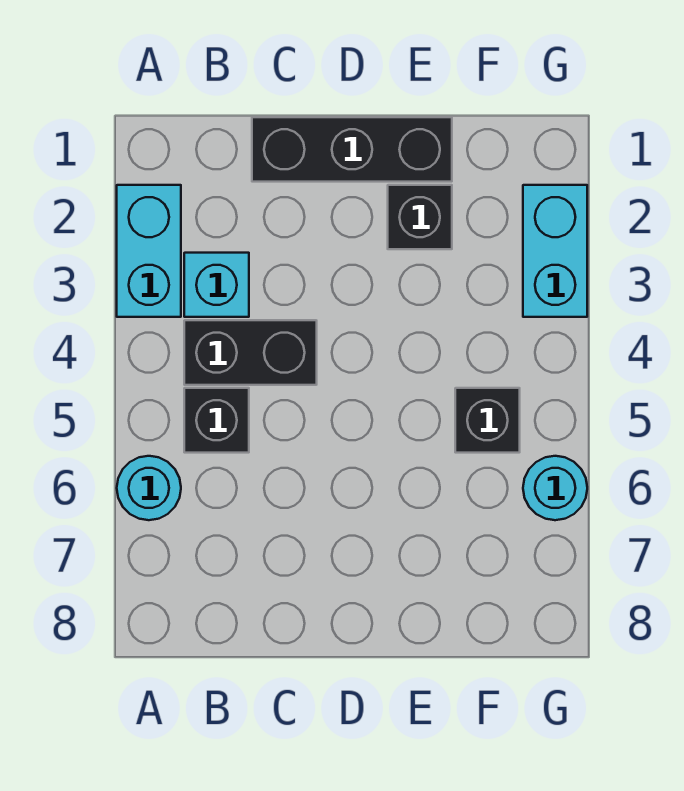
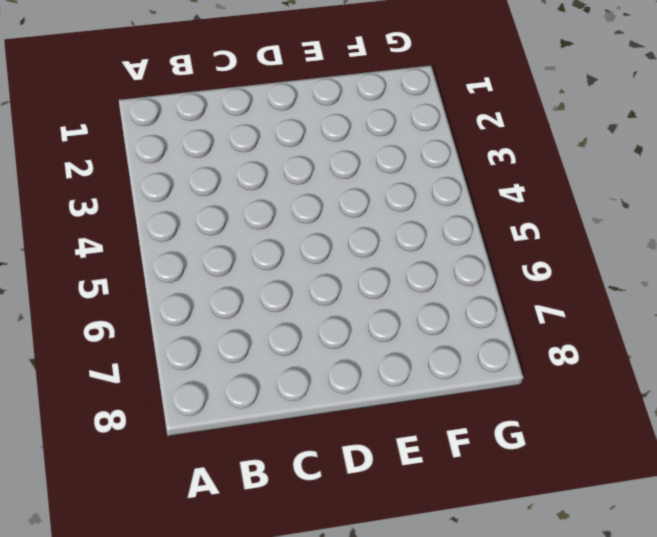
none -> cyan 1x2 brick [117,185,181,317]
none -> cyan 1x1 round brick [117,456,181,520]

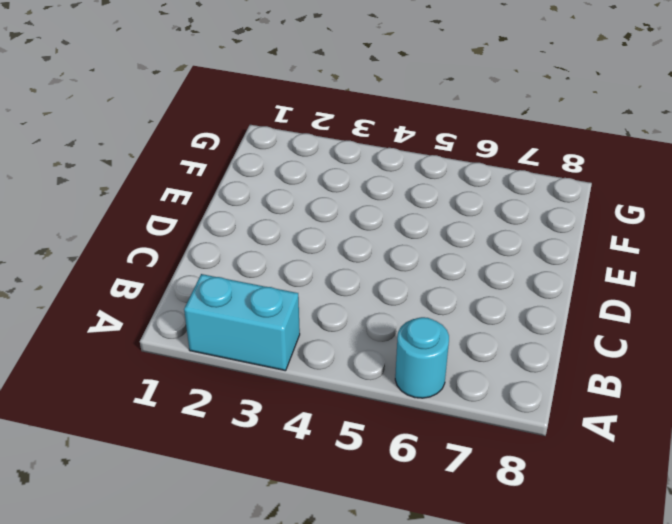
none -> cyan 1x1 brick [184,253,249,317]
none -> black 1x2 brick [184,320,317,385]

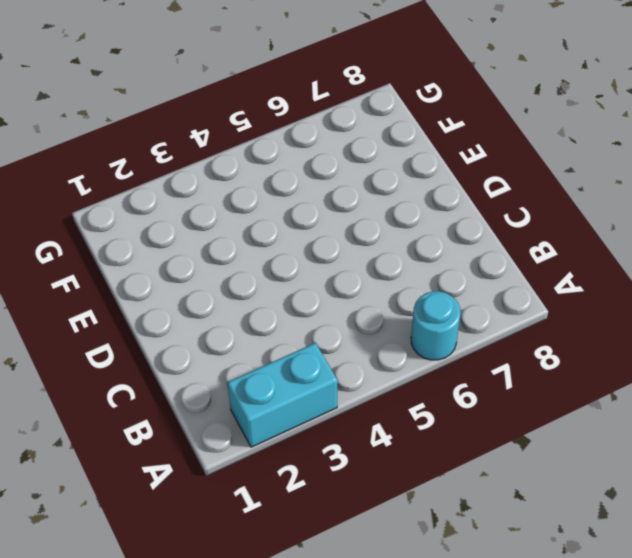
none -> cyan 1x1 brick [184,253,249,317]
none -> black 1x2 brick [184,320,317,385]

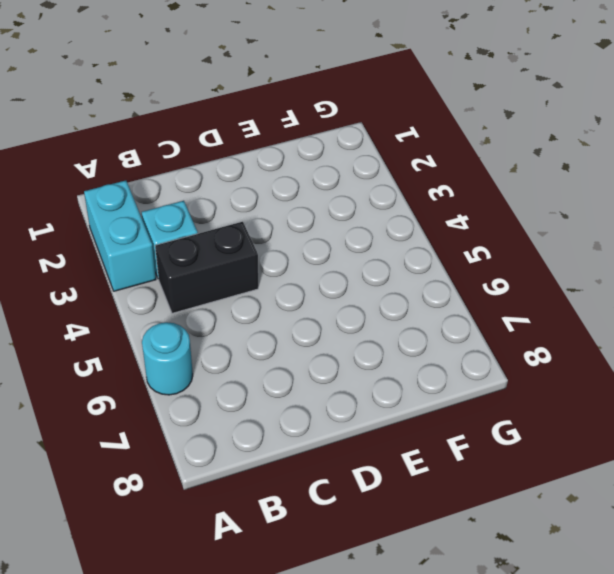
none -> black 1x1 brick [184,388,249,453]
none -> black 1x3 brick [252,117,452,182]

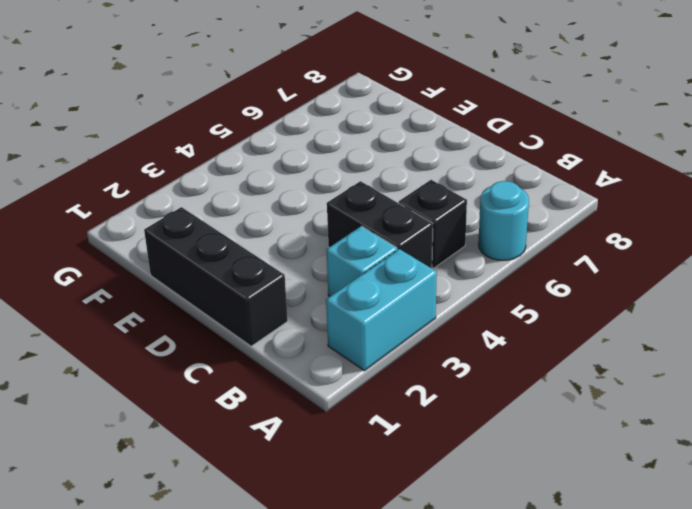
none -> black 1x1 brick [388,185,452,249]
none -> black 1x1 brick [455,388,520,453]

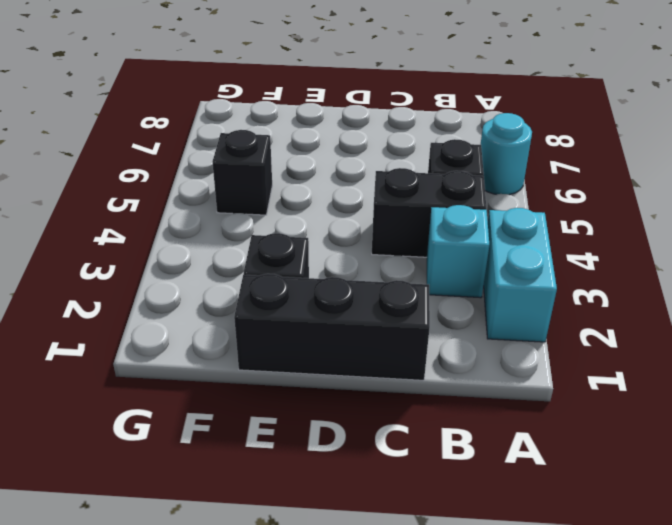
none -> cyan 1x2 brick [523,185,587,317]
none -> cyan 1x1 round brick [523,456,587,520]

